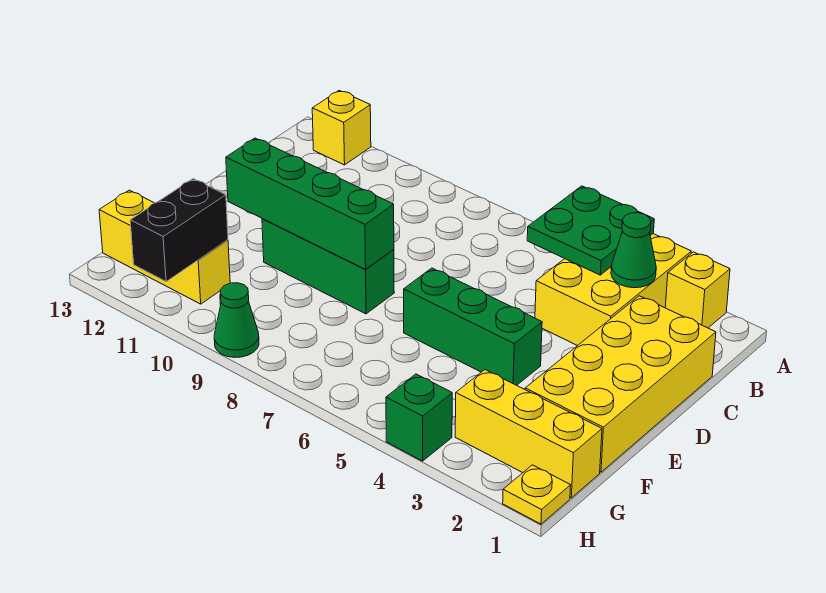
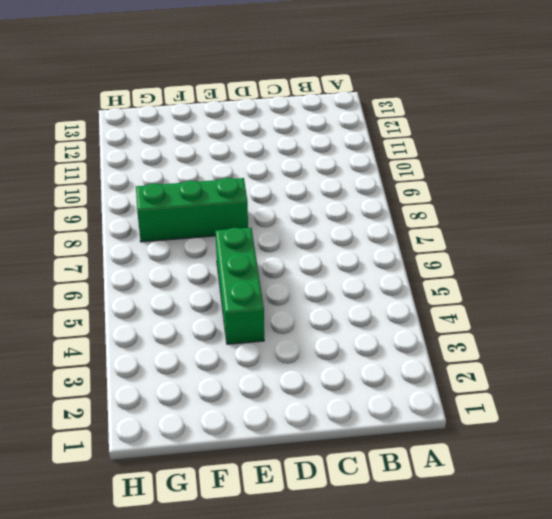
green 1x3 brick [136,178,248,242] -> green 1x3 brick turned to [262,219,394,314]
none -> yellow 1x1 brick [665,252,730,328]
none -> yellow 2x3 brick [535,234,691,346]
none -> yellow 1x1 brick [312,91,371,165]

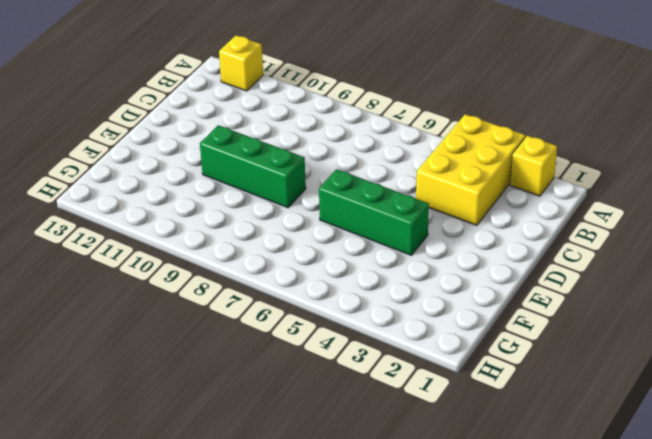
none -> yellow 2x4 brick [525,296,716,472]
none -> yellow 1x3 brick [455,370,602,498]
none -> yellow 1x3 brick [99,190,230,304]

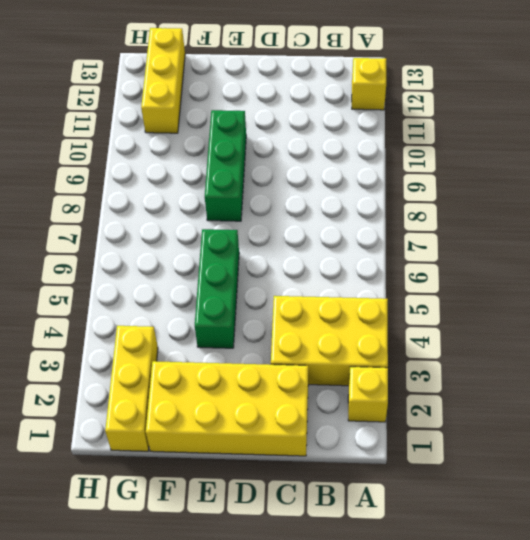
none -> yellow 1x1 plate [503,465,571,524]
none -> green 1x1 brick [386,374,452,461]
none -> green 1x1 cone [214,283,259,358]

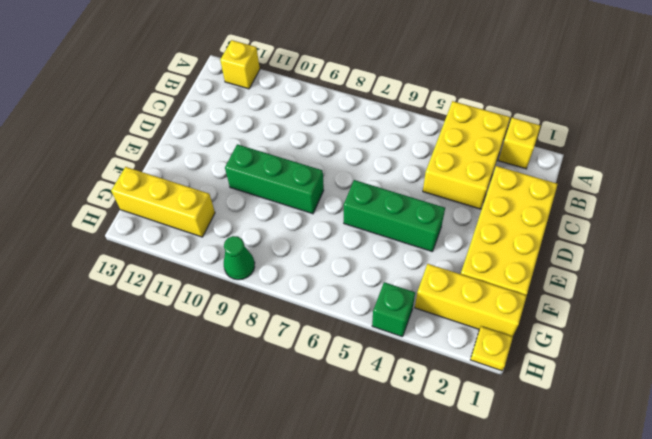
none -> green 2x2 plate [527,186,654,275]
none -> green 1x1 cone [611,213,656,288]
none -> green 1x4 brick [226,138,394,269]

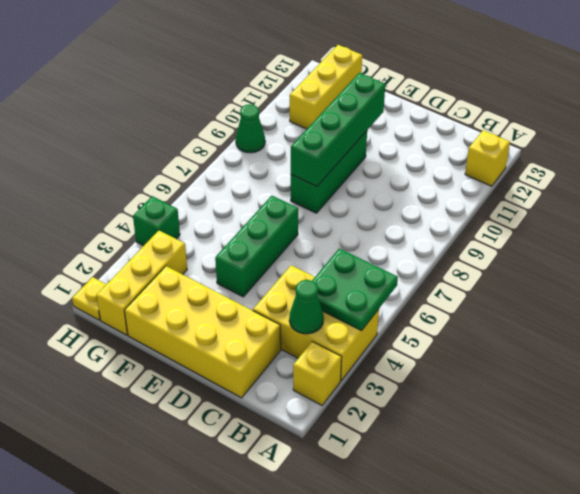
none -> black 1x2 brick [130,179,228,281]

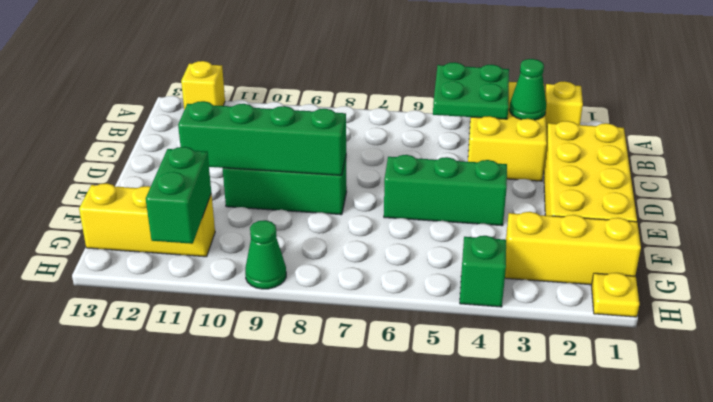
green 1x2 brick [146,147,211,244] -> black 1x2 brick [130,179,228,281]

